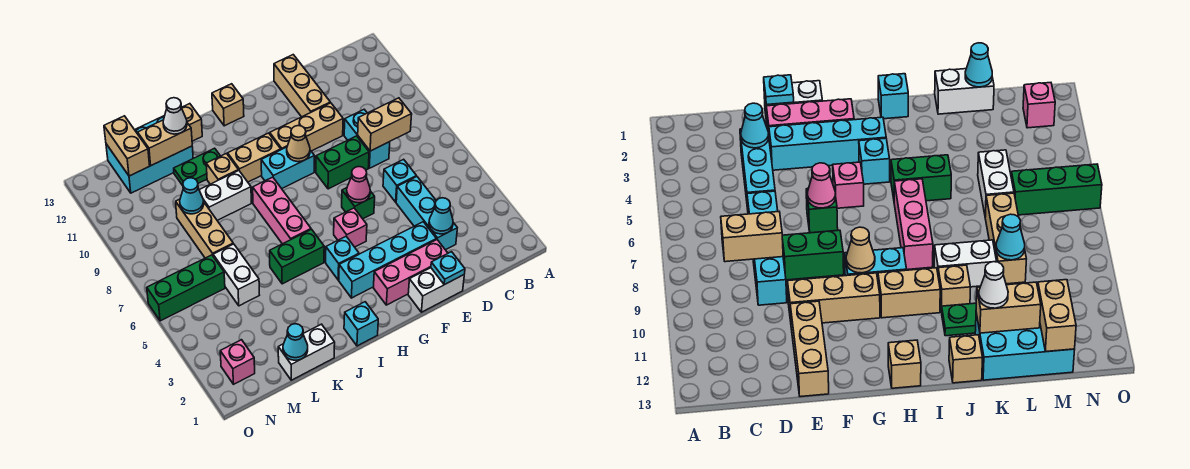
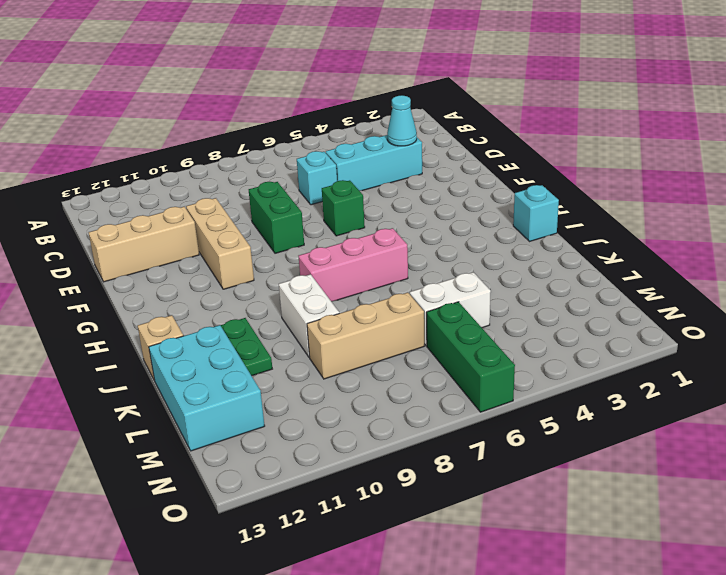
none -> cyan 1x2 brick [344,110,390,168]
none -> white 1x2 brick [408,268,464,312]
none -> pink 1x3 brick [374,240,448,305]
none -> cyan 1x4 brick [339,222,436,298]

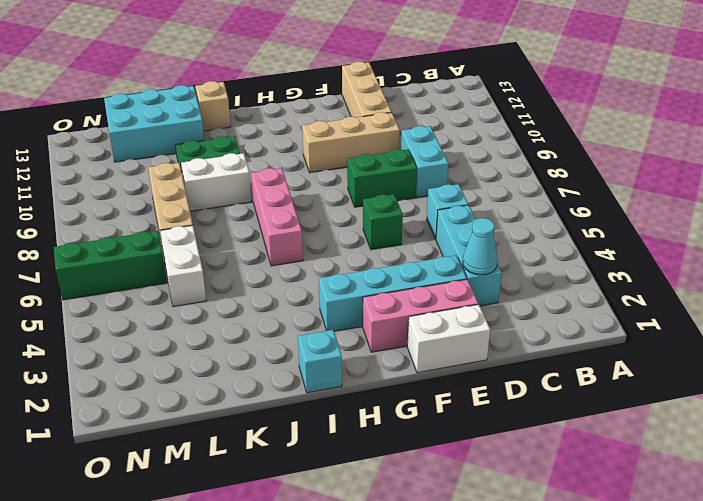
none -> pink 1x1 brick [334,208,367,247]
none -> cyan 1x2 brick [261,147,314,189]
none -> cyan 1x1 brick [326,236,359,280]
none -> tan 1x2 brick [228,133,281,182]

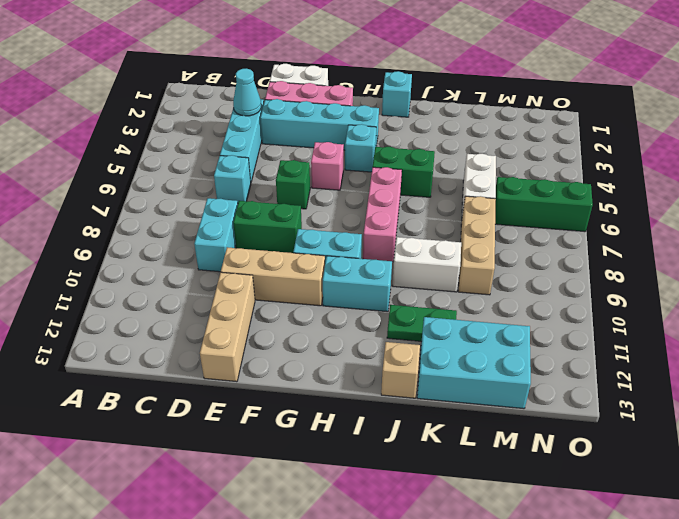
cyan 1x2 brick [323,256,392,312] -> tan 1x2 brick [228,133,281,182]
none -> tan 1x1 brick [212,84,244,126]
none -> tan 1x1 brick [206,154,238,184]
none -> white 1x2 brick [278,324,335,380]
none -> pink 1x1 brick [220,340,255,384]

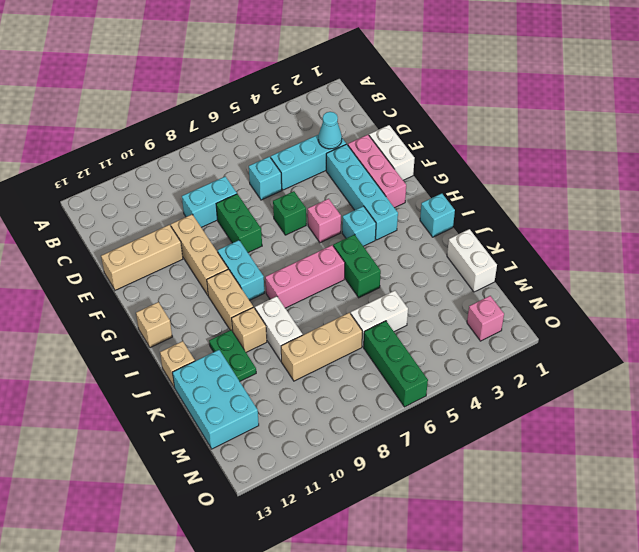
none -> tan 1x2 brick [358,98,412,151]
none -> cyan 1x1 plate [431,252,465,285]
none -> pink 1x1 cone [347,167,370,203]
none -> tan 1x1 cone [287,126,310,162]

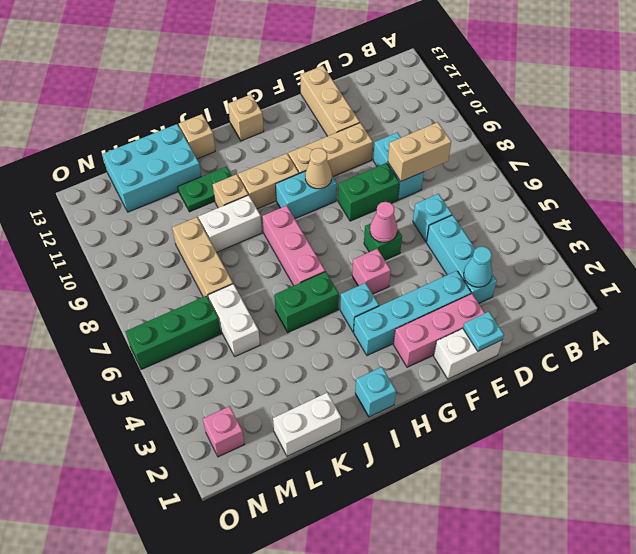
none -> tan 1x2 brick [138,120,192,165]
none -> cyan 1x1 cone [283,324,308,360]
none -> cyan 1x1 cone [180,178,204,214]
none -> tan 1x2 brick [104,116,150,176]

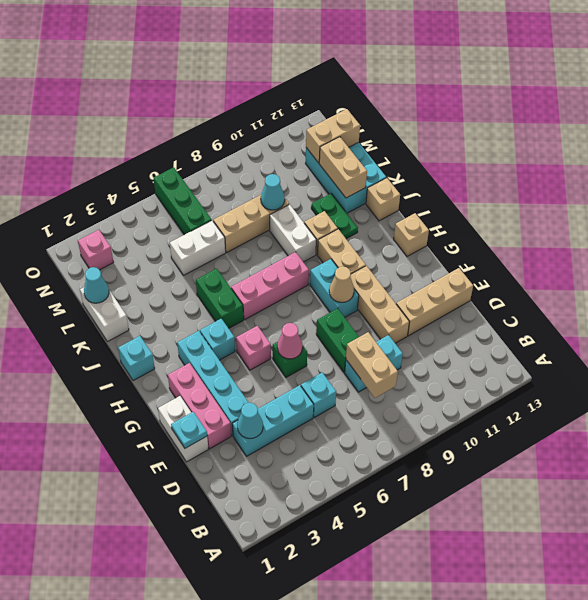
none -> white 1x1 cone [163,98,187,134]

